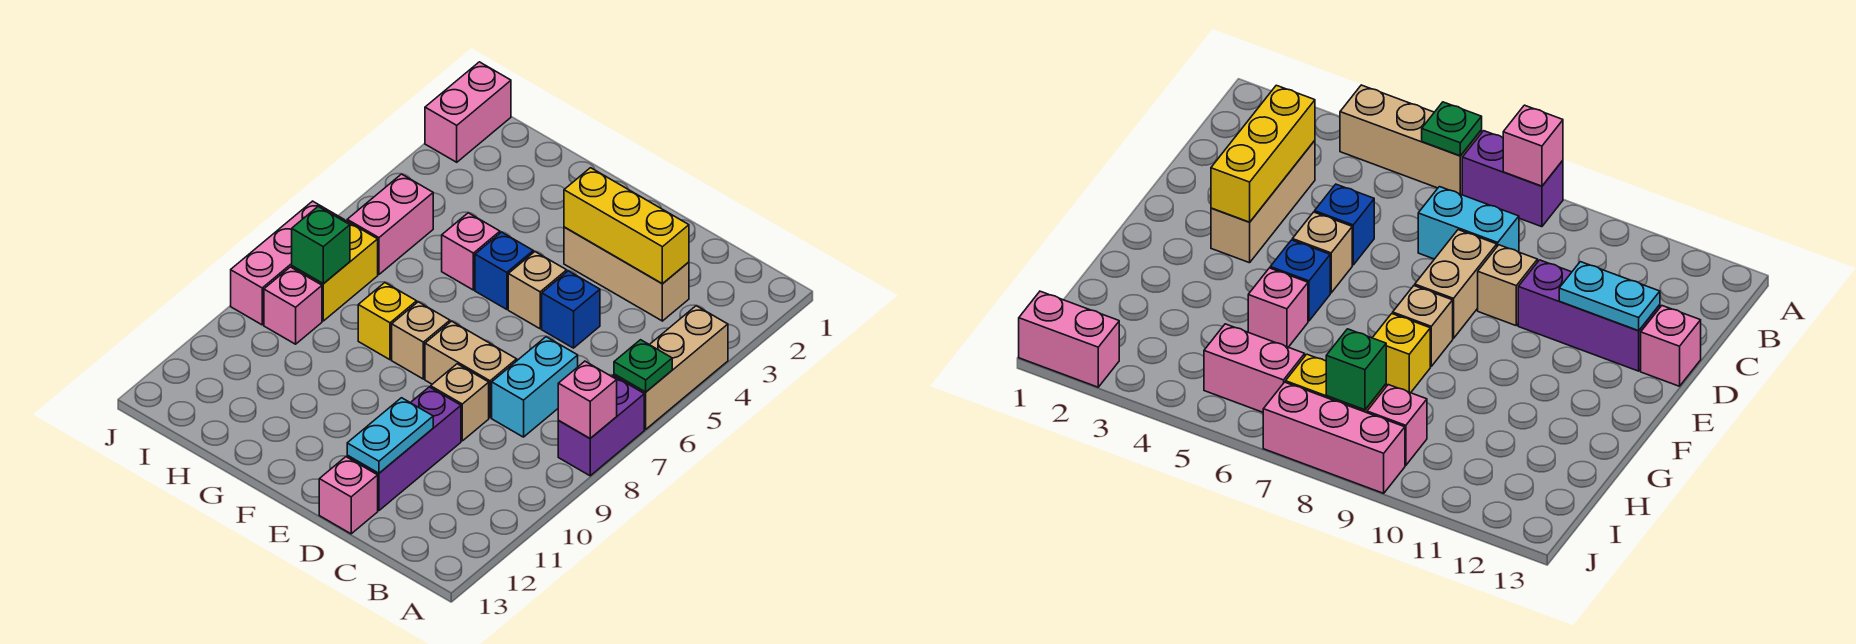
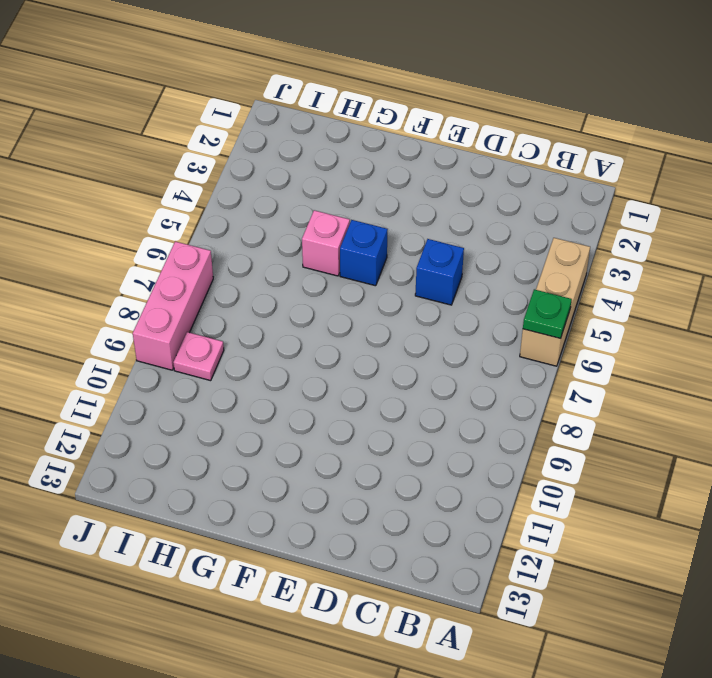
pink 1x1 plate [173,332,224,381] -> pink 1x1 brick [264,267,322,344]
none -> purple 1x2 brick [558,375,644,476]
none -> tan 1x3 brick [564,227,689,321]
none -> cyan 1x2 brick [492,337,578,437]

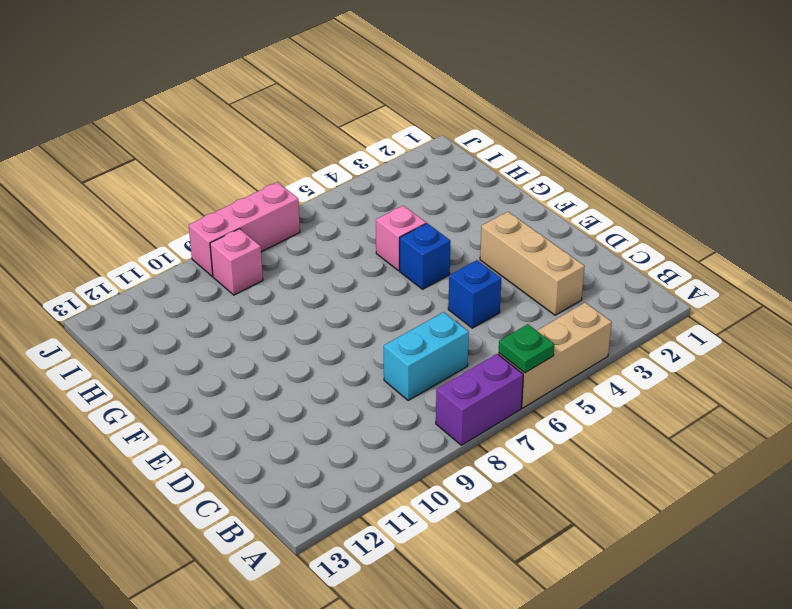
none -> tan 1x2 brick [425,321,517,418]
none -> tan 1x1 brick [431,364,489,441]
none -> purple 1x3 brick [347,387,461,511]

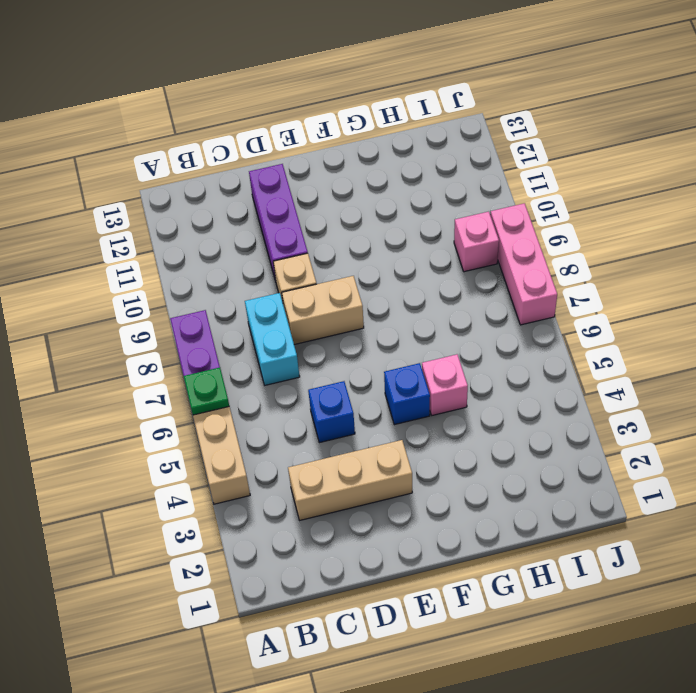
none -> pink 1x1 brick [319,457,378,534]
none -> tan 1x1 brick [508,252,567,329]
none -> tan 1x1 brick [392,302,450,379]

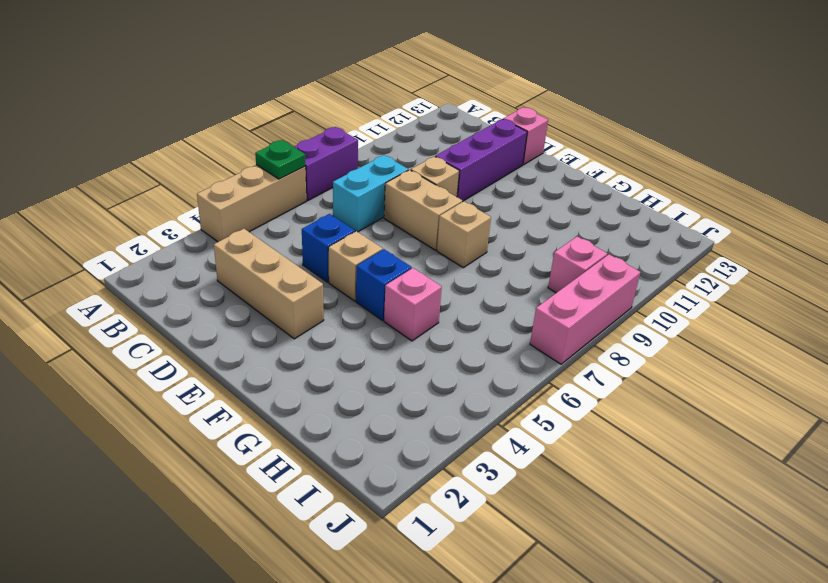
none -> yellow 1x1 brick [358,283,417,360]
none -> pink 1x2 brick [347,174,433,275]
none -> yellow 1x2 brick [292,221,378,321]

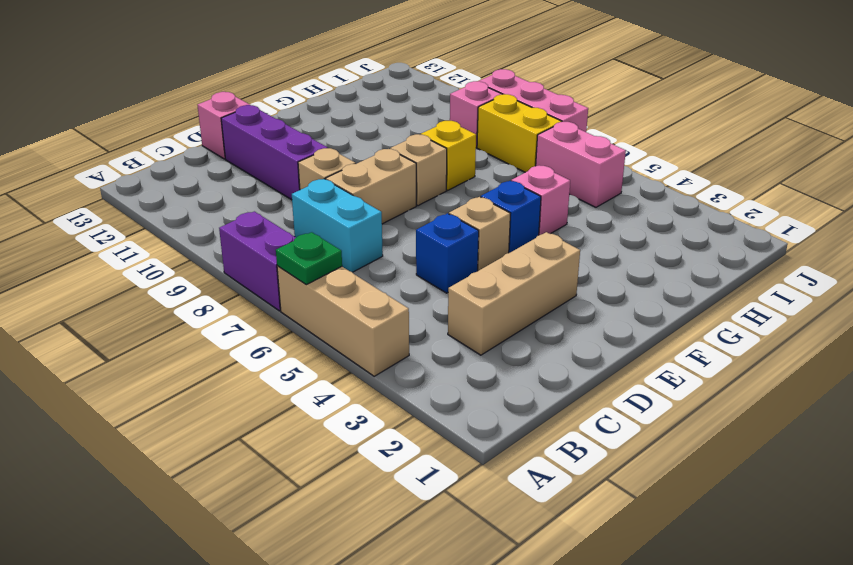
none -> pink 1x2 brick [425,62,511,162]
none -> pink 1x1 brick [558,361,617,438]
none -> yellow 1x3 brick [564,168,689,284]

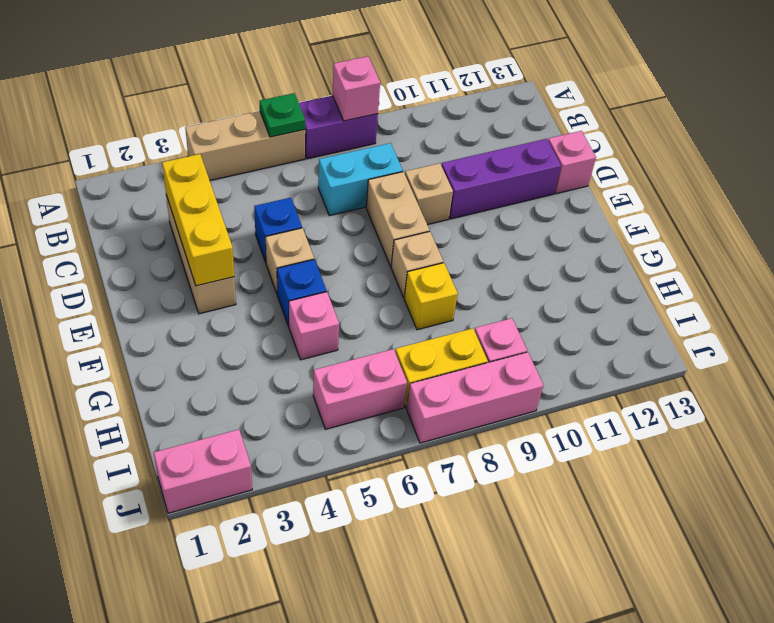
none -> cyan 1x2 plate [347,398,433,473]
none -> green 1x1 brick [292,207,350,283]

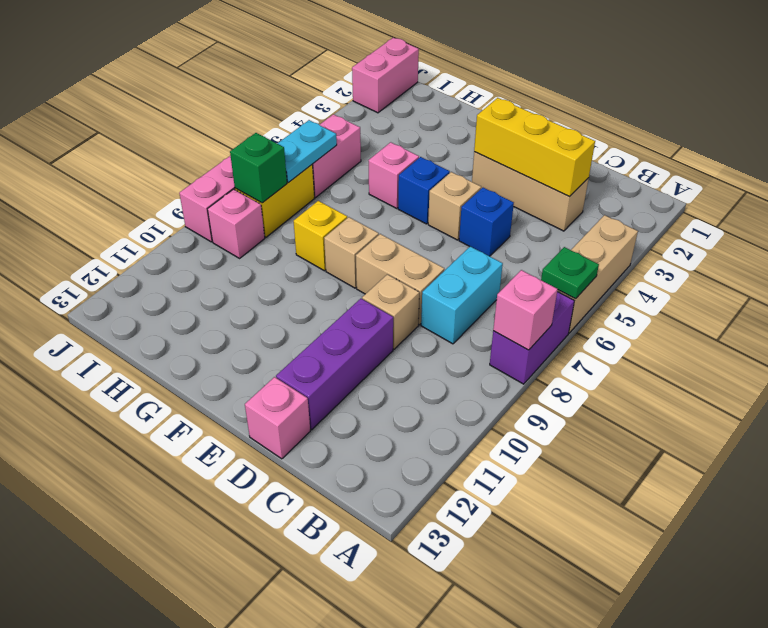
cyan 1x2 plate [277,120,337,183] -> cyan 1x2 plate moved to [347,398,433,473]

